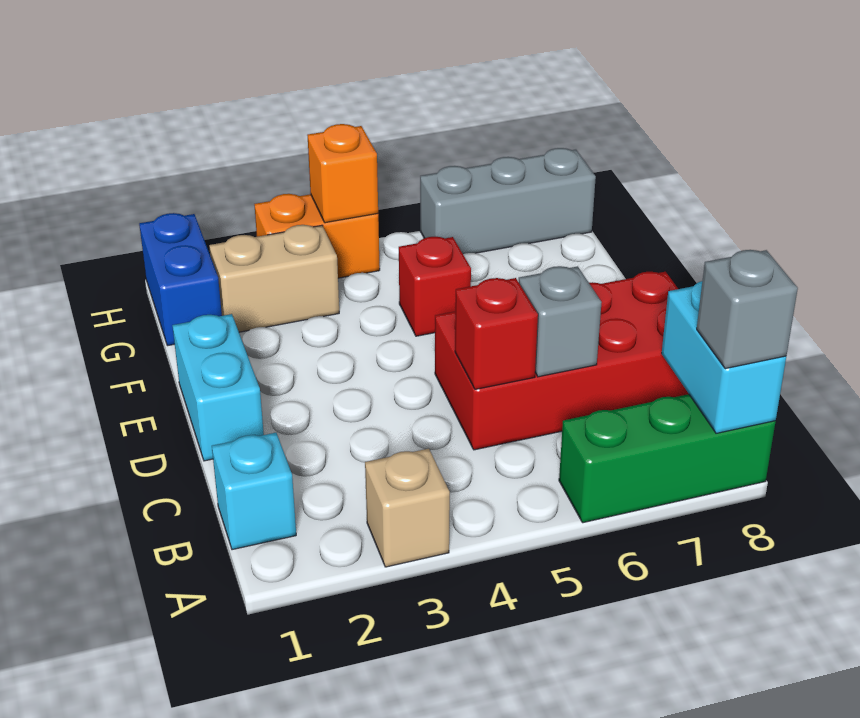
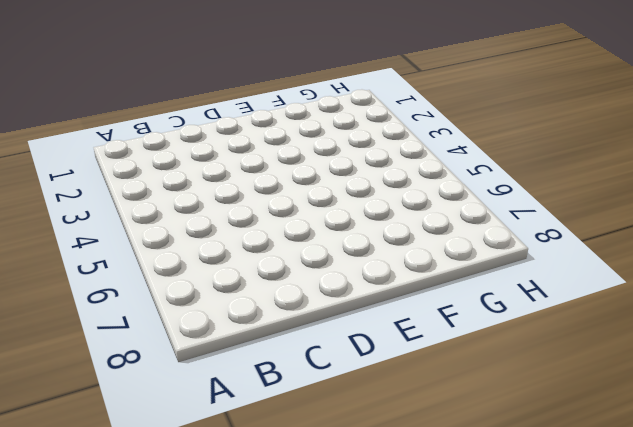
none -> tan 1x1 brick [365,449,450,567]
none -> green 1x3 brick [559,394,776,523]
none -> cyan 1x1 brick [212,433,296,550]

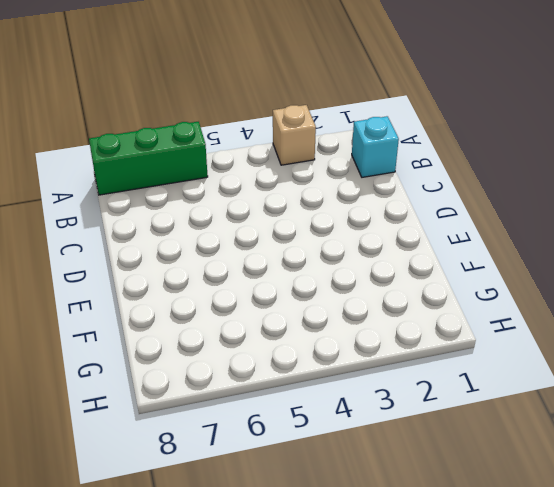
none -> red 2x4 brick [435,272,689,450]
none -> cyan 1x2 brick [172,314,264,461]
none -> red 1x1 brick [399,237,471,336]

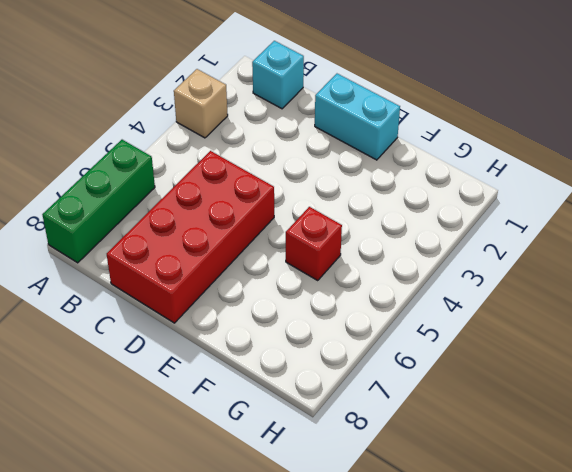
none -> blue 1x2 brick [139,213,222,346]
none -> tan 1x2 brick [209,225,339,332]
none -> orange 1x2 brick [254,194,380,278]

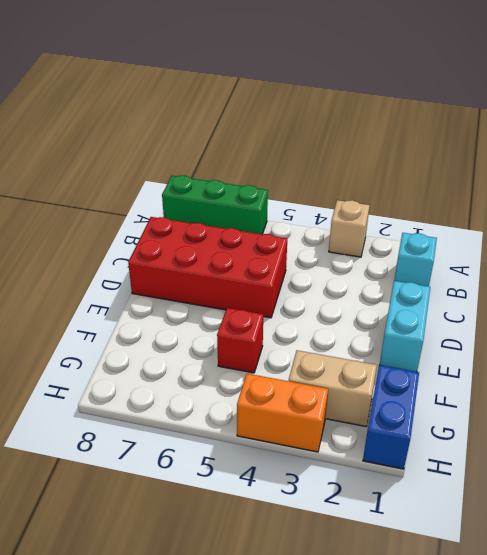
none -> grey 1x3 brick [420,148,596,254]
none -> cyan 1x2 brick [662,281,786,433]
none -> red 1x1 brick [455,278,538,389]

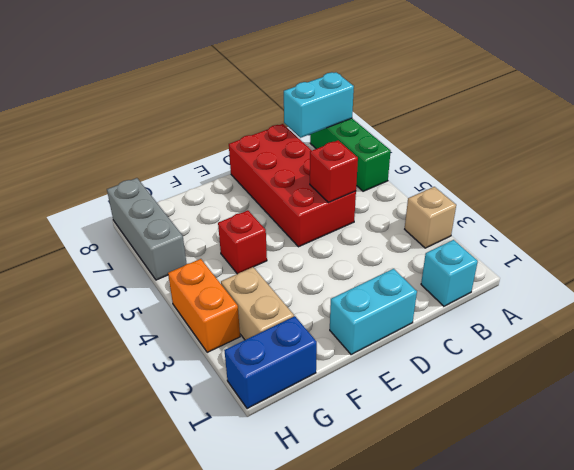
none -> grey 1x1 brick [519,266,602,377]
none -> orange 1x1 brick [307,124,378,223]
none -> grey 1x1 brick [697,250,798,369]

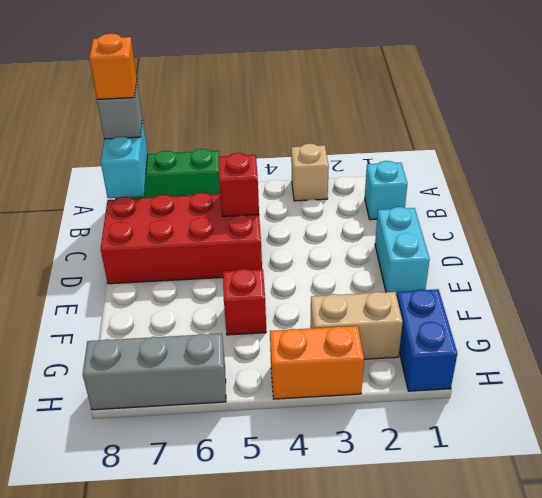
orange 1x1 brick [89,34,137,99] -> orange 1x1 brick moved to [307,124,378,223]
none -> grey 1x1 brick [519,266,602,377]

